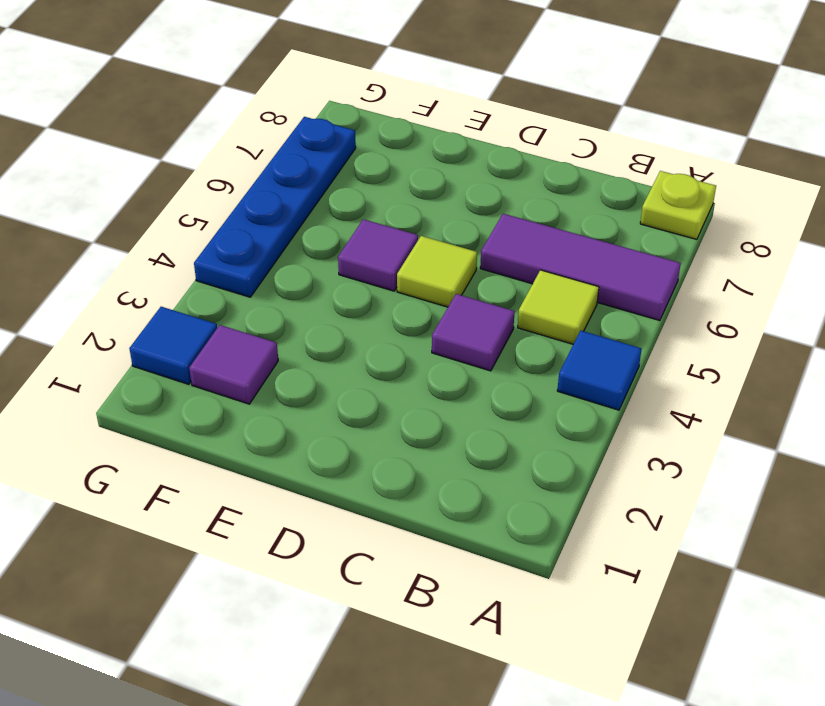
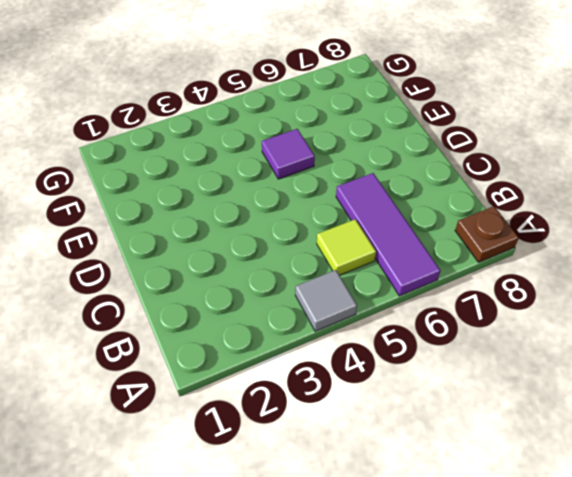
grey 1x1 tile [295,270,357,331] -> blue 1x1 tile [557,331,641,410]
brown 1x1 plate [455,206,519,262] -> lime 1x1 plate [640,171,716,239]
none -> purple 1x1 tile [432,294,515,371]
none -> lime 1x1 tile [397,236,477,307]

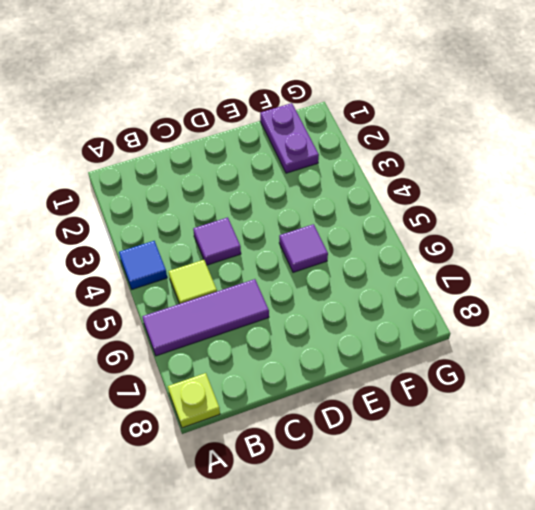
purple 1x2 plate [260,103,319,173] -> purple 1x1 tile [189,325,278,404]
none -> lime 1x1 tile [397,236,477,307]
none -> blue 1x1 tile [129,307,217,384]

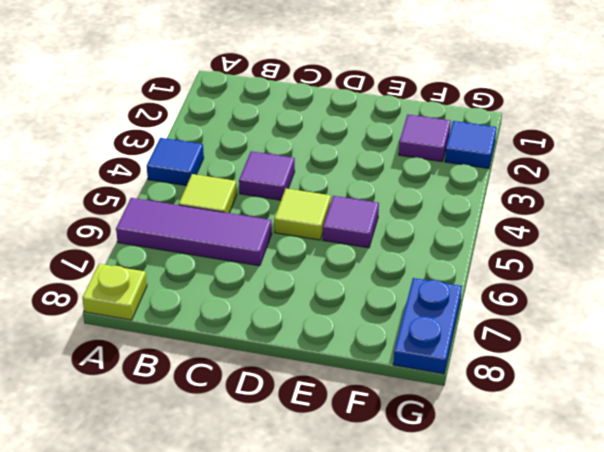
blue 1x2 plate [393,278,462,374] -> blue 1x4 plate [194,117,356,297]

